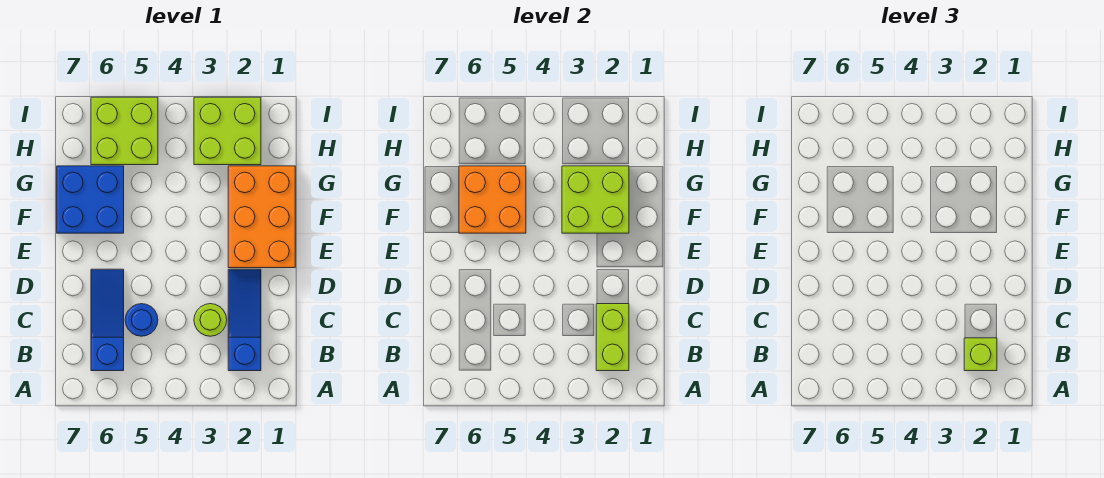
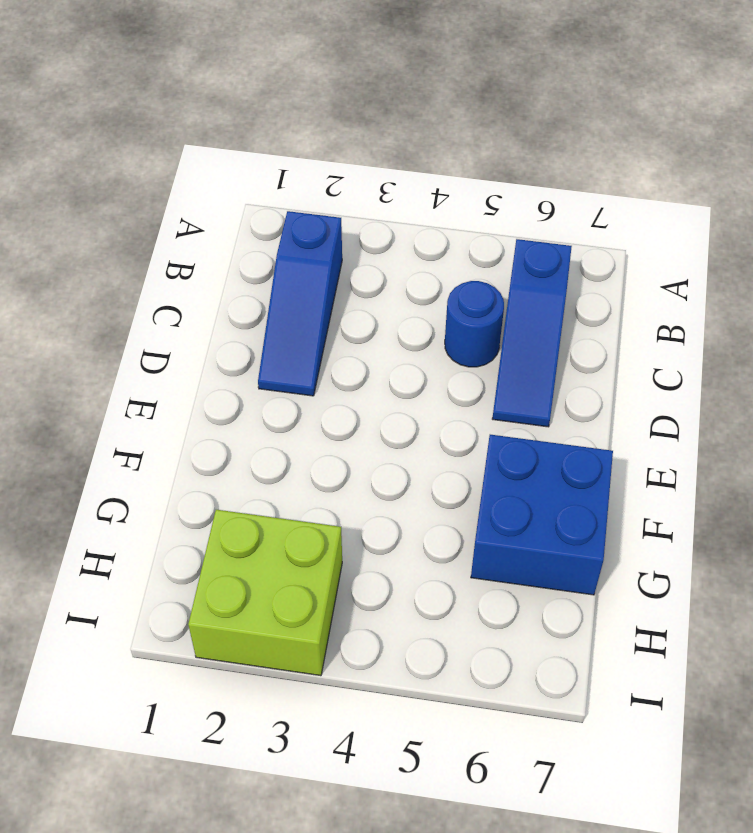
none -> lime 1x1 round brick [194,304,227,336]
none -> orange 2x3 brick [228,166,295,268]
none -> lime 2x2 brick [91,97,158,165]

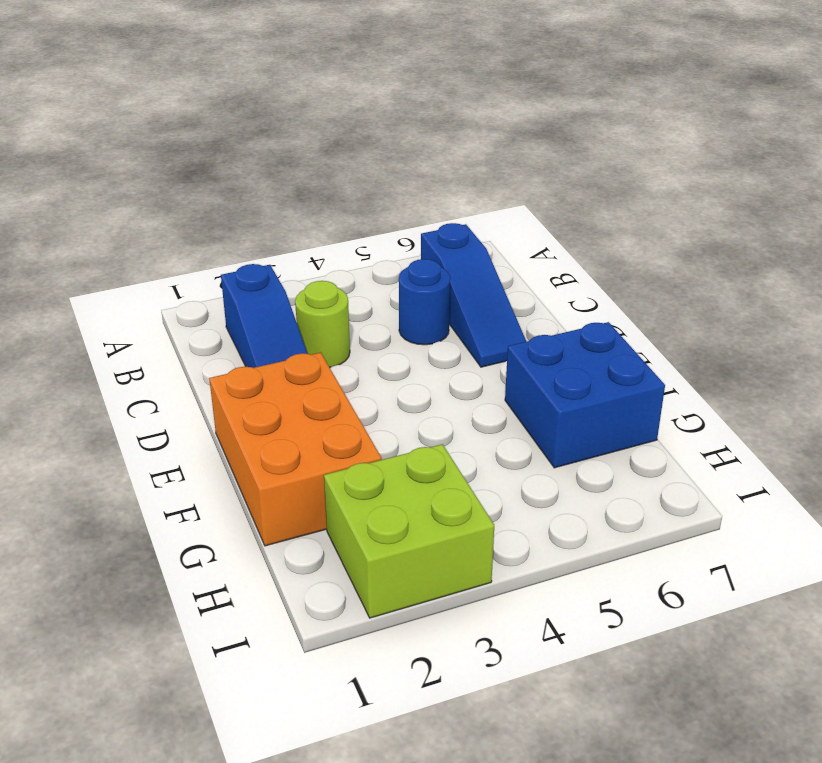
none -> lime 2x2 brick [91,97,158,165]
none -> lime 1x2 brick [596,304,629,371]
none -> lime 2x2 brick [562,166,629,233]

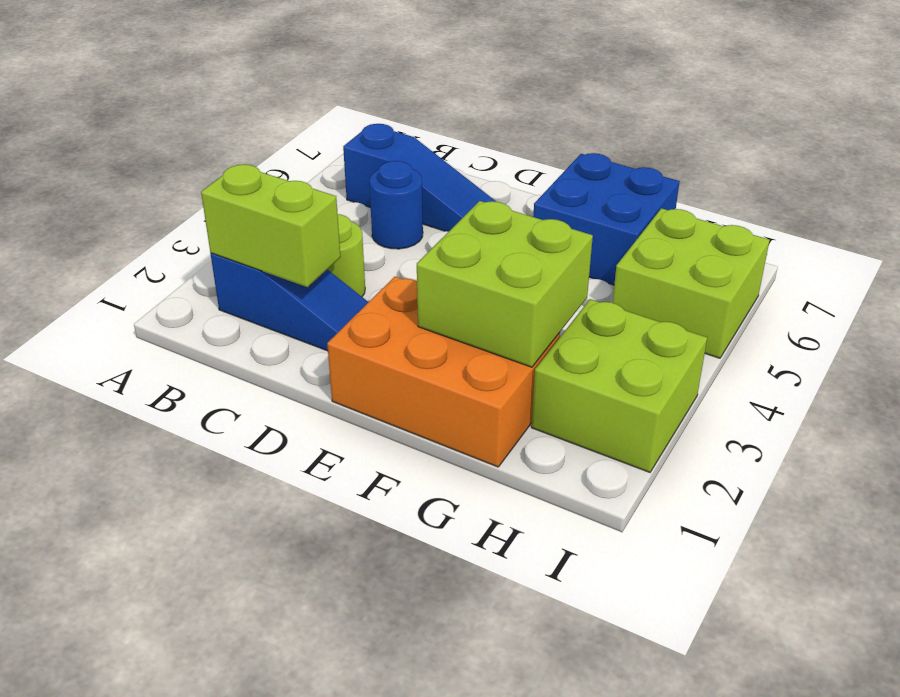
none -> orange 2x2 brick [459,166,526,233]
none -> lime 1x1 brick [964,338,997,371]

